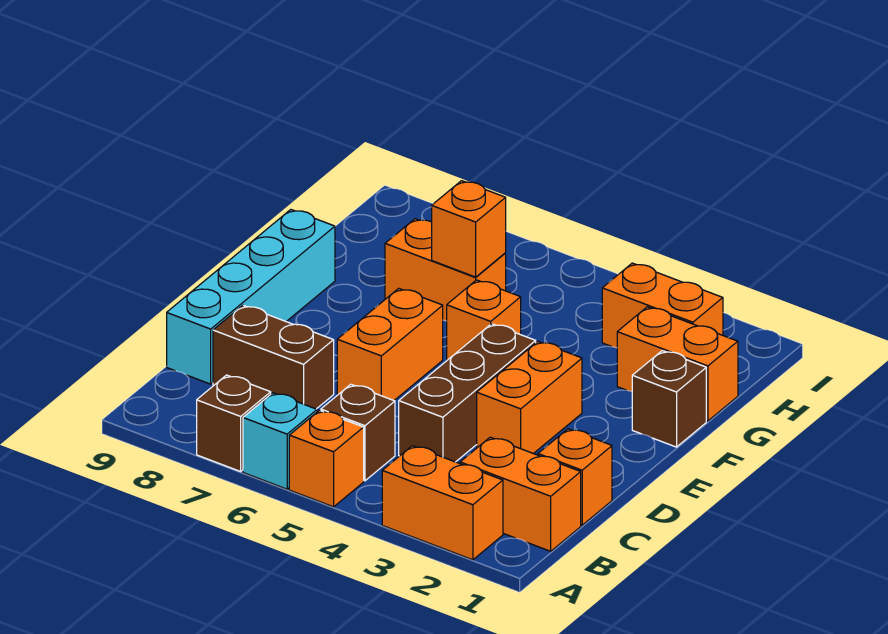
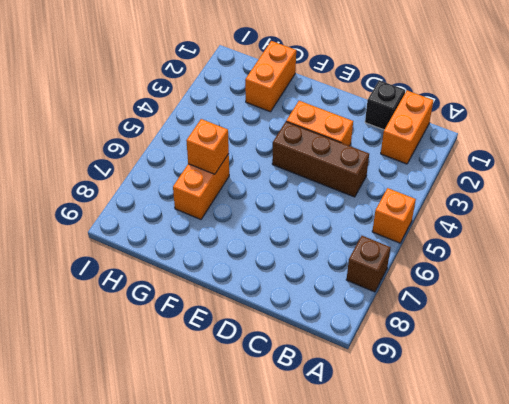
black 1x1 brick [365,80,405,130] -> orange 1x1 brick [538,429,612,525]
none -> orange 1x2 brick [382,446,503,560]
none -> cyan 1x1 brick [243,393,317,489]
none -> brown 1x1 brick [321,384,395,481]

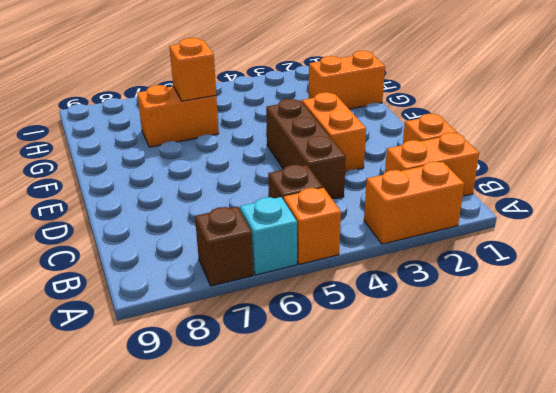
none -> brown 1x2 brick [213,305,334,409]
none -> cyan 1x4 brick [167,210,335,384]
none -> orange 1x2 brick [337,288,443,400]

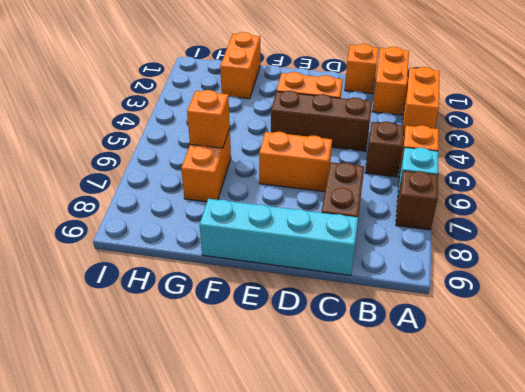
none -> brown 1x1 brick [632,351,706,447]
none -> orange 1x1 brick [447,280,521,360]
none -> orange 1x2 brick [602,263,723,348]

